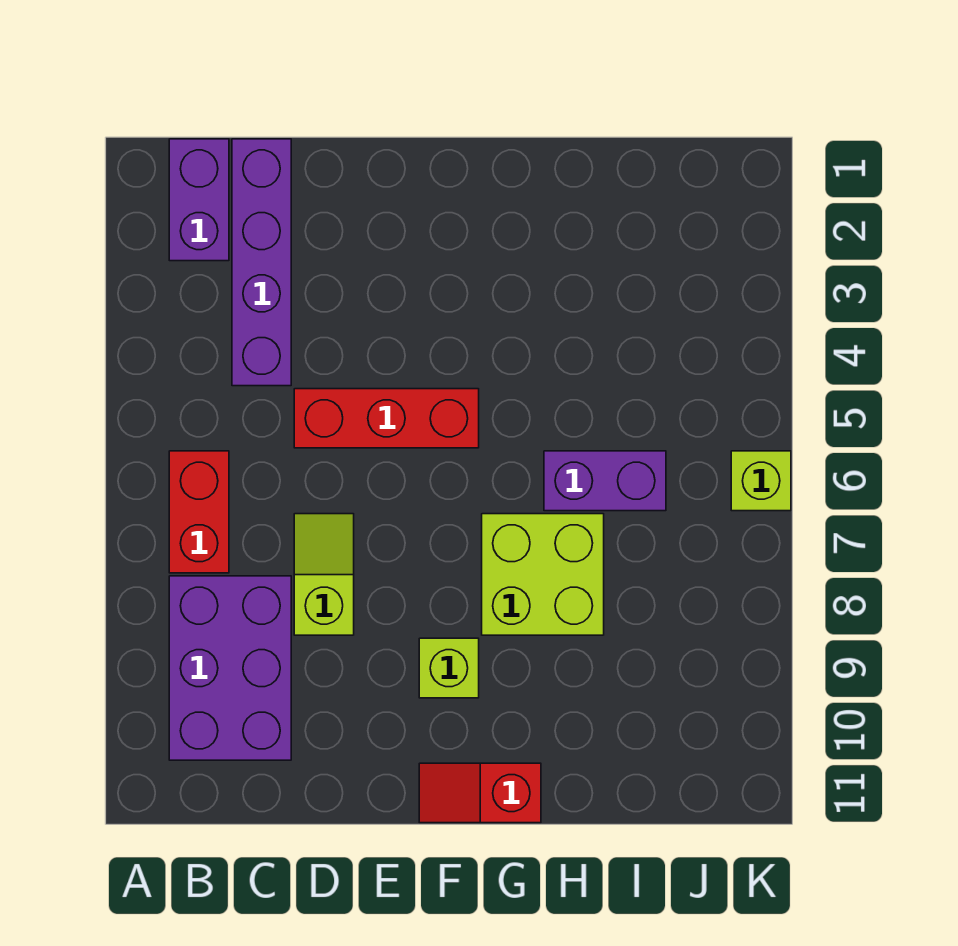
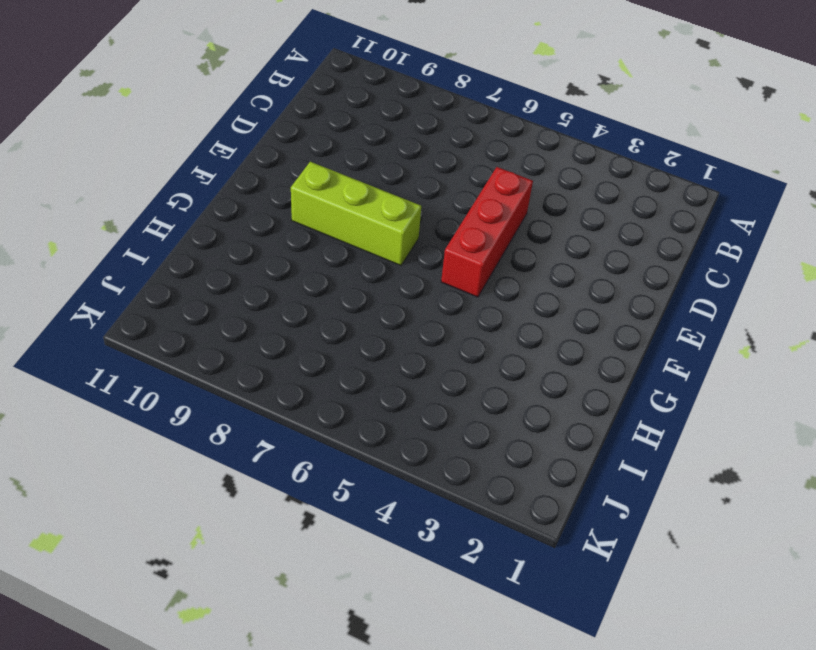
lime 1x3 brick [291,162,421,266] -> lime 1x1 brick [419,638,479,698]
none -> purple 1x2 brick [169,139,229,261]
none -> red 1x2 brick [169,451,229,573]

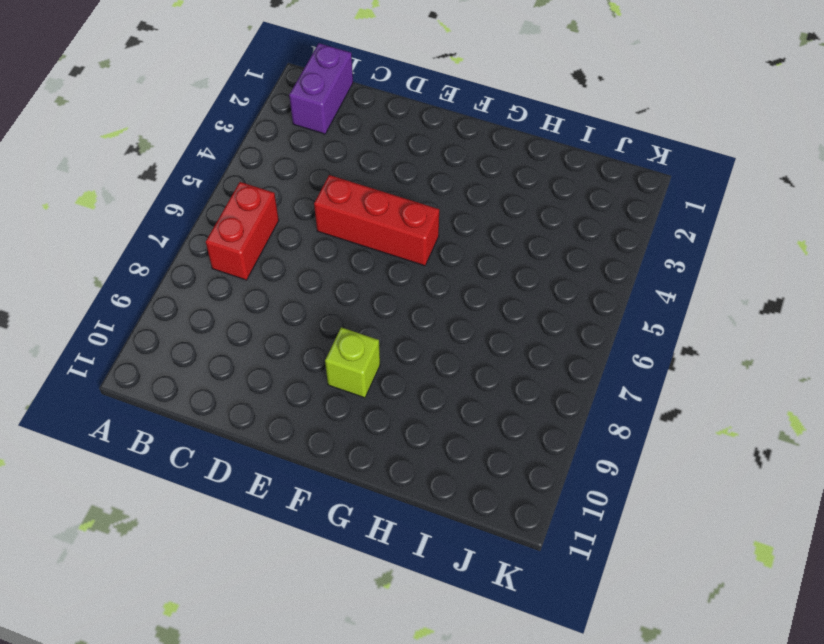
none -> purple 2x3 brick [169,576,291,760]
none -> purple 1x4 brick [232,139,291,386]

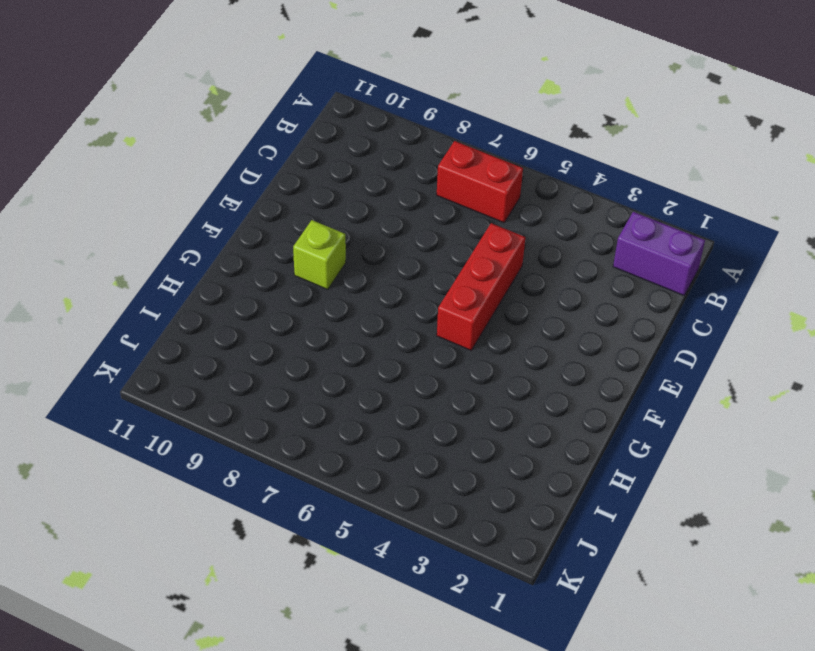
none -> purple 2x3 brick [169,576,291,760]
none -> purple 1x4 brick [232,139,291,386]

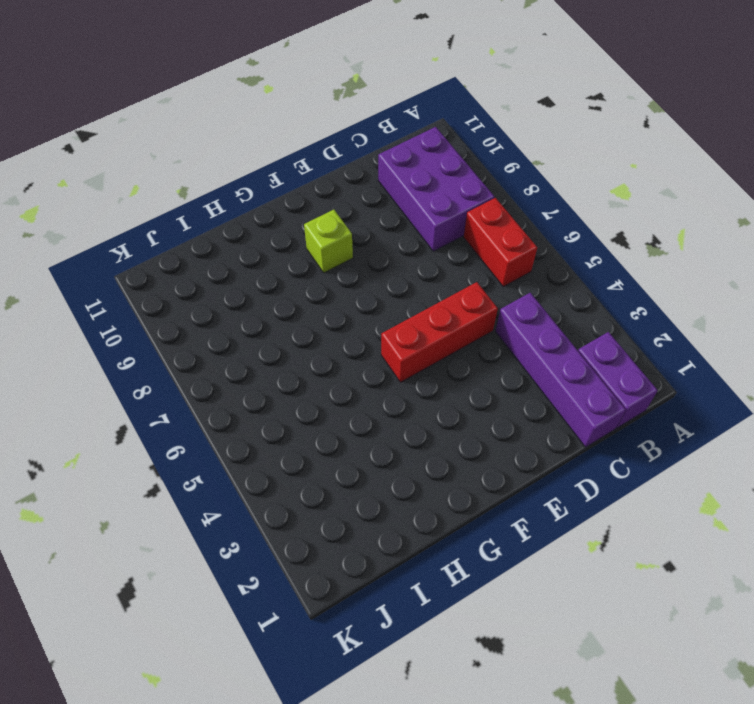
none -> lime 1x2 slope [294,514,354,635]
none -> red 1x2 slope [419,763,541,823]

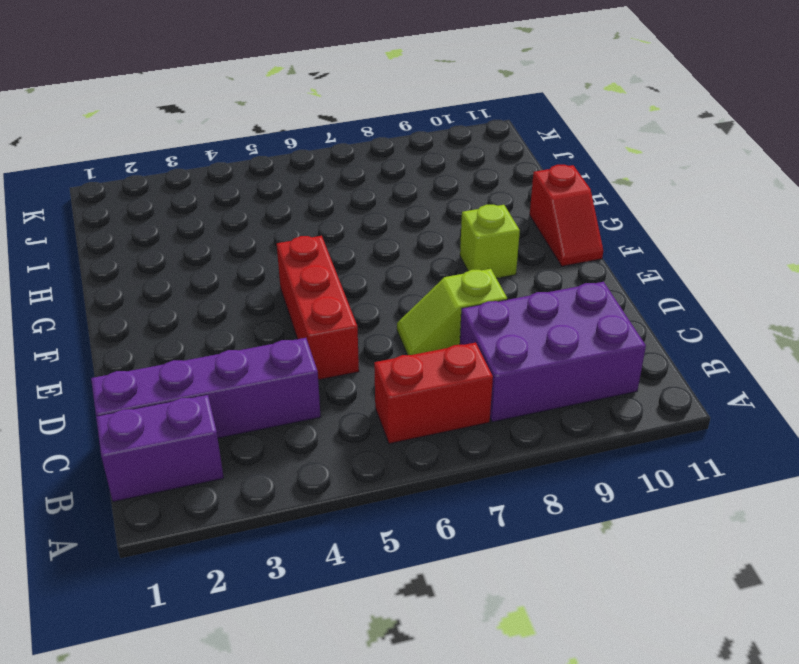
none -> lime 2x2 brick [482,514,604,635]
none -> purple 1x2 brick [544,451,666,511]

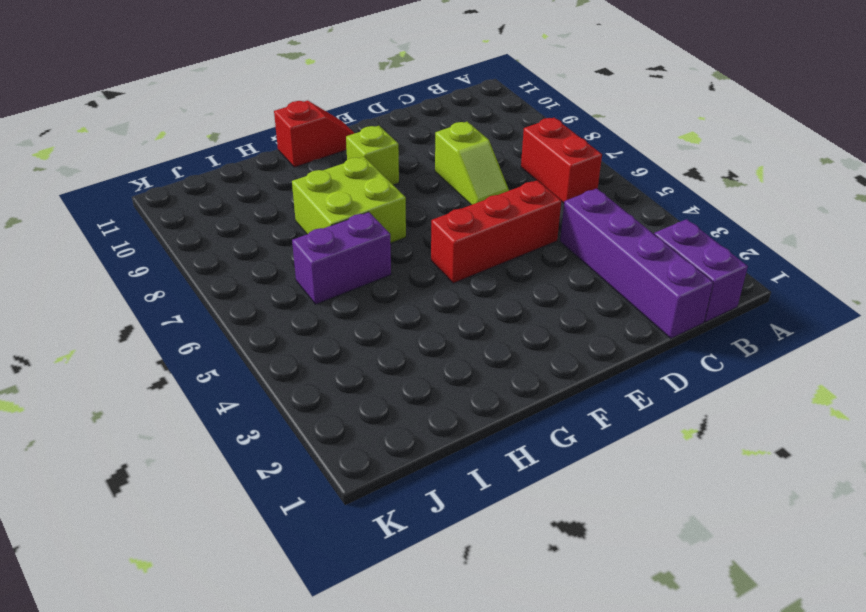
none -> purple 2x3 brick [169,576,291,760]
none -> lime 1x1 brick [731,451,791,511]

